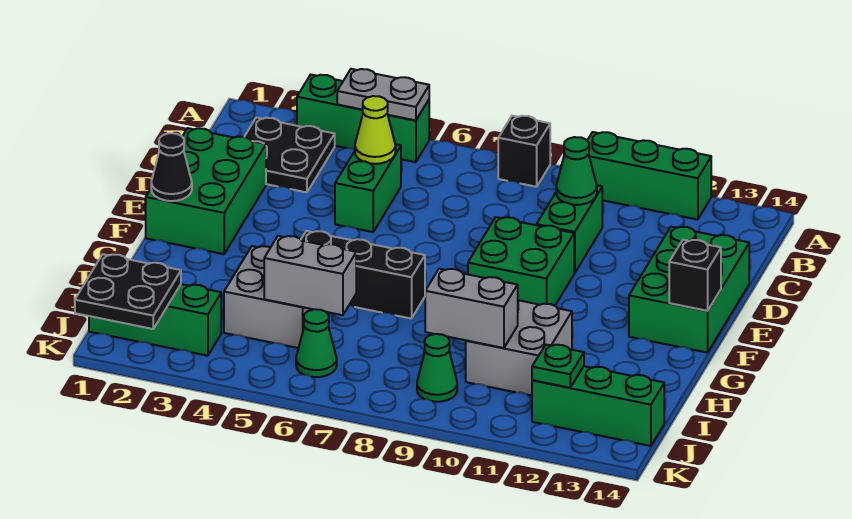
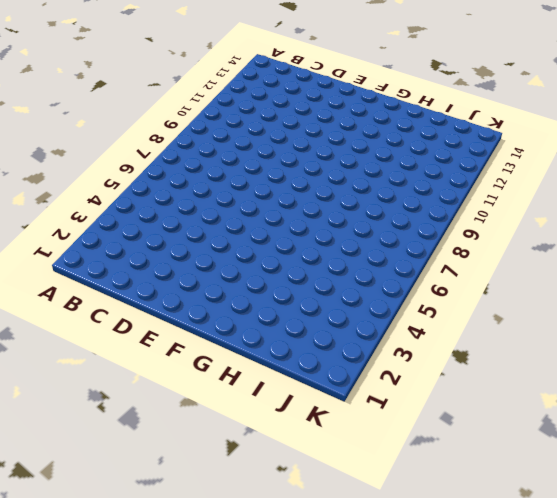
none -> green 1x3 brick [297,75,429,162]
none -> black 1x1 brick [498,116,550,187]
none -> green 1x3 brick [587,132,711,220]

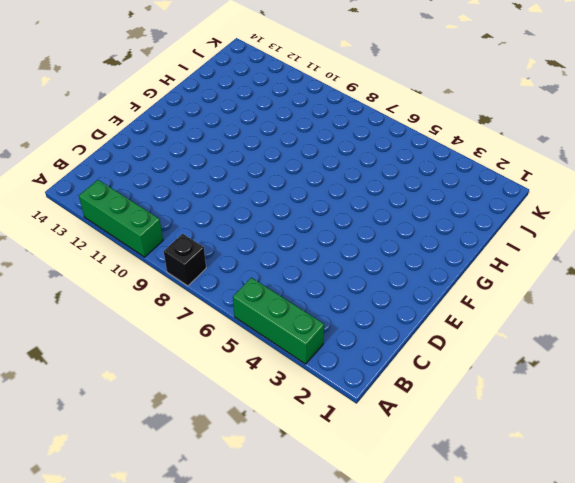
none -> black 2x2 plate [245,118,335,192]
none -> green 1x2 brick [335,144,401,232]
none -> green 1x2 brick [537,185,602,273]

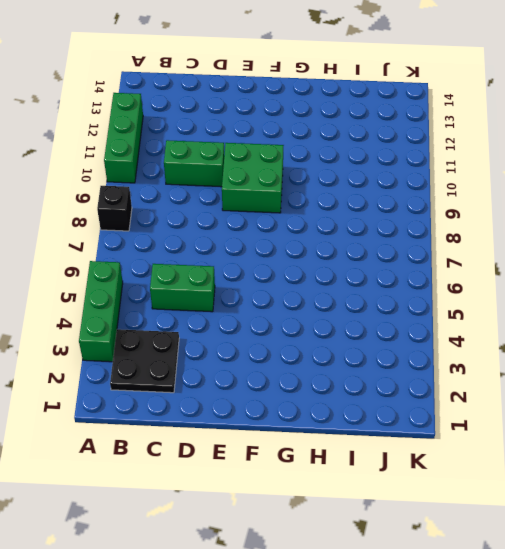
none -> green 2x3 brick [146,128,266,254]
none -> green 2x3 brick [629,227,749,353]
none -> black 1x3 brick [301,231,425,318]

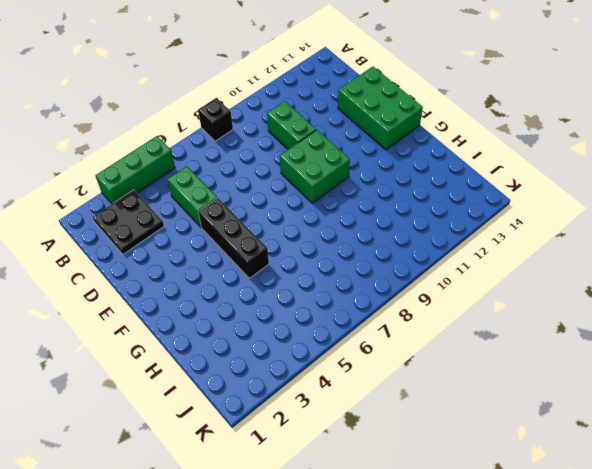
black 1x3 brick [198,198,269,278] -> black 1x3 brick turned to [301,231,425,318]
none -> green 1x3 brick [587,132,711,220]
none -> green 2x3 brick [146,128,266,254]
none -> grey 2x2 brick [224,246,313,348]

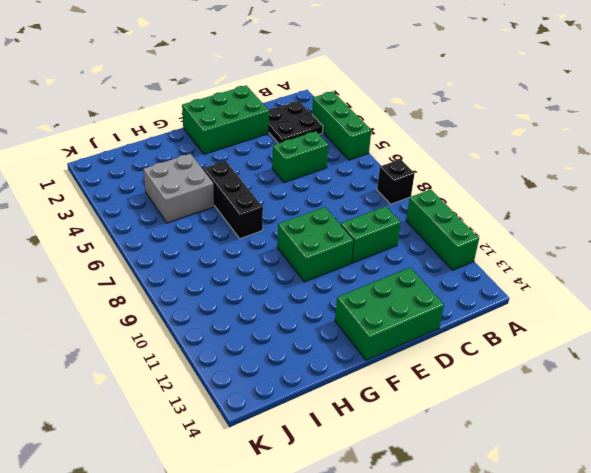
none -> grey 2x2 brick [466,300,572,395]
none -> green 1x3 brick [89,284,221,356]
none -> green 1x1 cone [296,309,337,377]

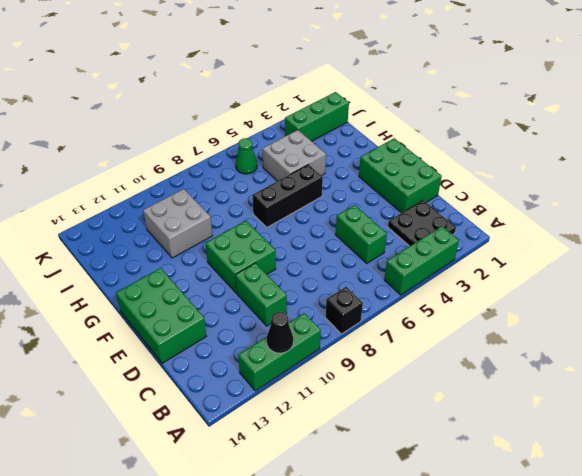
black 1x1 cone [266,312,293,353] -> black 1x1 cone moved to [151,133,192,201]
none -> green 1x1 cone [417,334,457,402]
none -> green 1x3 brick [532,366,664,446]
none -> grey 1x2 plate [337,69,429,120]

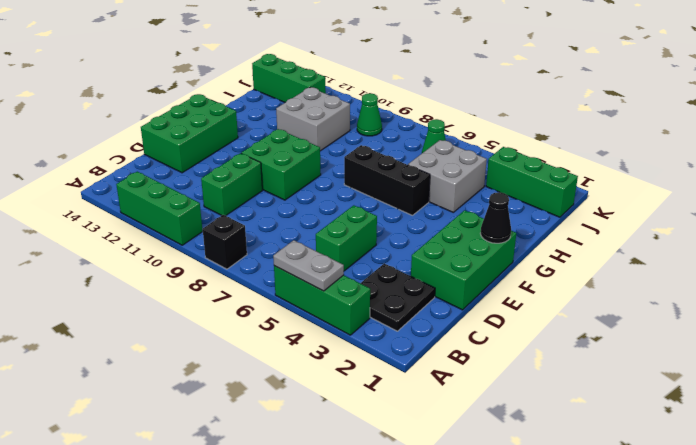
none -> lime 1x1 cone [355,96,396,164]
none -> green 1x1 cone [556,137,597,205]
none -> black 1x1 brick [669,240,721,311]

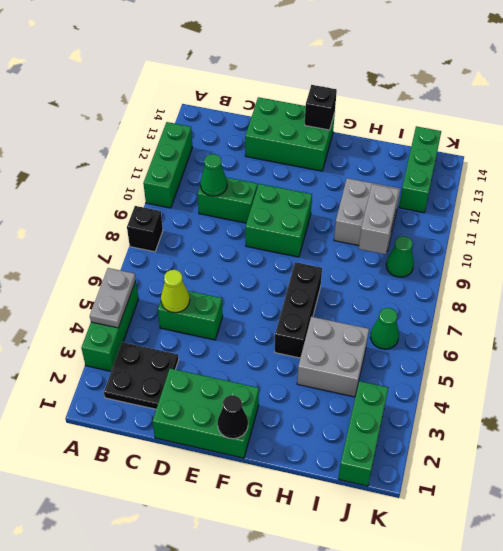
none -> grey 1x2 brick [264,236,356,315]
none -> black 2x2 plate [75,254,181,329]
none -> green 1x1 plate [532,345,584,388]

